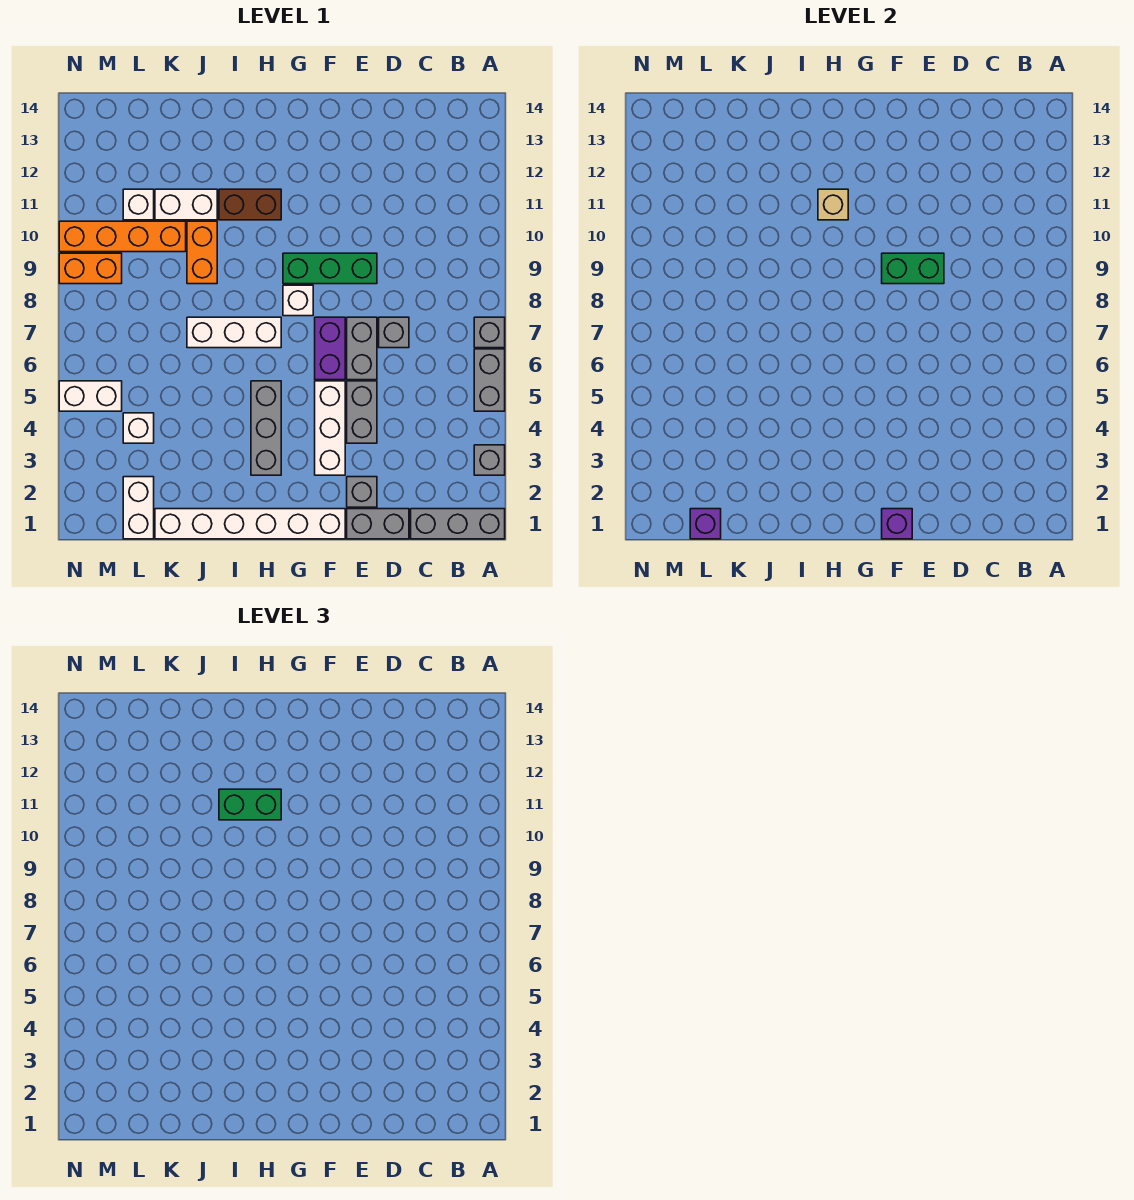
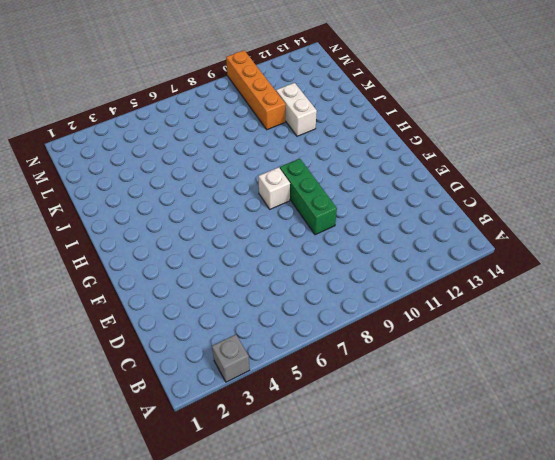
none -> grey 1x3 brick [411,509,505,539]
none -> grey 1x2 brick [474,349,505,411]
none -> grey 1x1 brick [474,317,505,348]
none -> grey 1x2 brick [347,509,409,539]

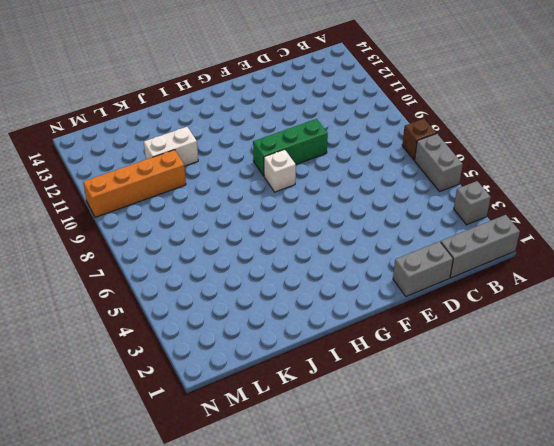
brown 1x1 brick [402,119,436,160] -> grey 1x1 brick [474,317,505,348]
none -> grey 1x1 brick [379,317,409,348]
none -> grey 1x1 brick [347,477,377,507]
none -> grey 1x2 brick [347,381,377,443]
none -> grey 1x2 brick [347,317,377,380]

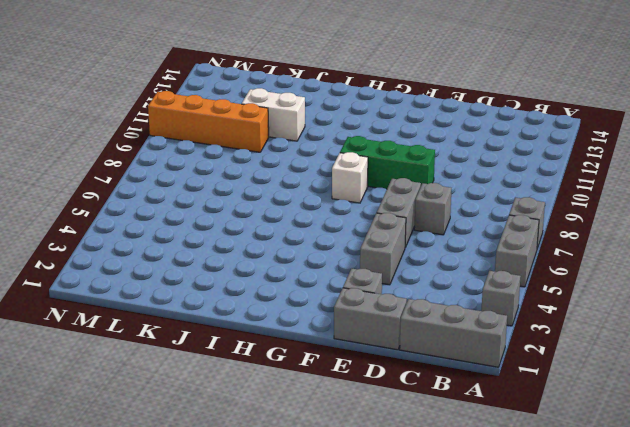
none -> white 1x6 brick [155,509,345,539]
none -> white 1x3 brick [315,381,345,475]
none -> purple 1x2 brick [315,317,345,380]
none -> grey 1x3 brick [251,381,281,475]

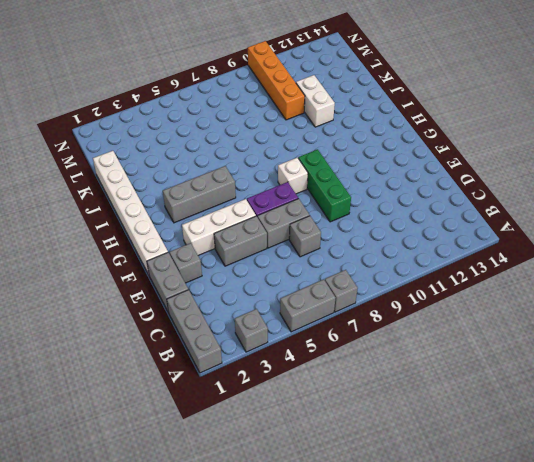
none -> white 1x3 brick [187,317,281,348]
none -> brown 1x2 brick [219,189,281,220]
none -> orange 1x2 brick [187,221,217,284]
none -> white 1x2 brick [123,477,154,539]

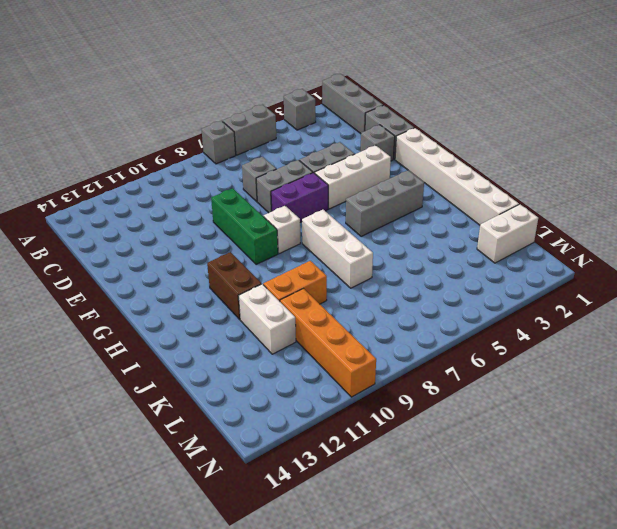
none -> white 1x1 brick [123,413,154,443]
none -> white 1x1 brick [123,189,154,220]
none -> white 1x2 brick [59,381,122,411]
none -> orange 1x2 brick [59,253,122,284]

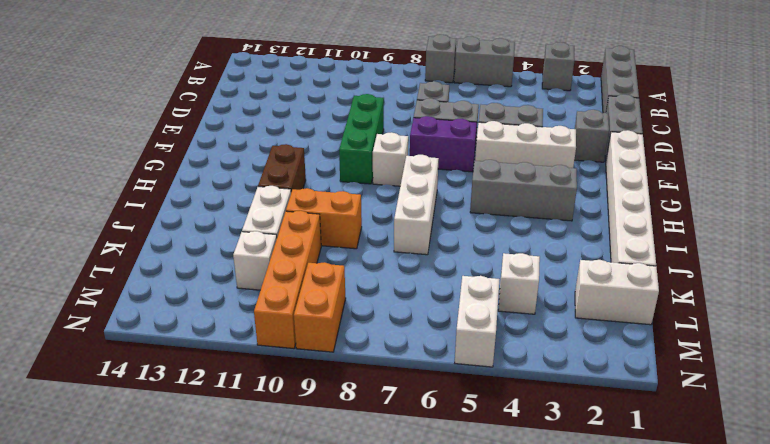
none -> green 1x2 brick [882,253,944,284]
none -> purple 1x1 brick [882,509,912,539]
none -> tan 1x1 brick [818,189,848,220]
none -> purple 1x1 brick [690,509,721,539]

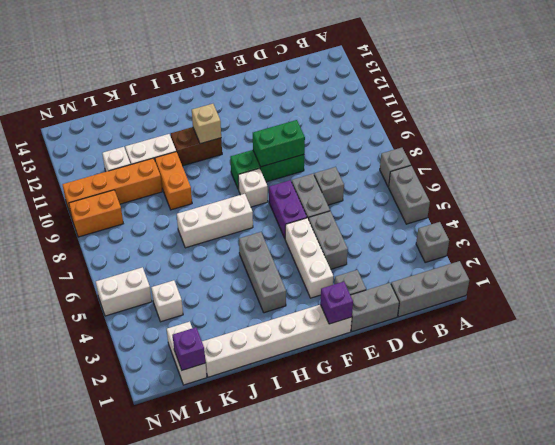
none -> green 1x2 brick [219,789,281,820]

